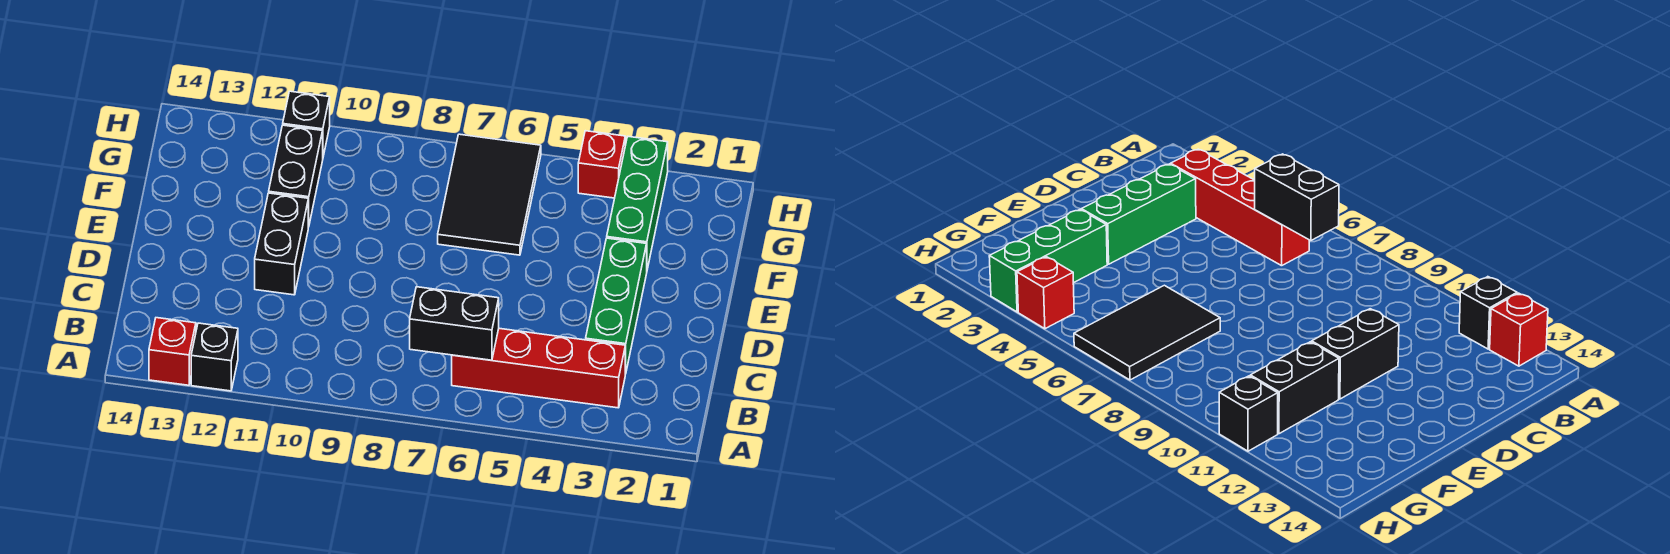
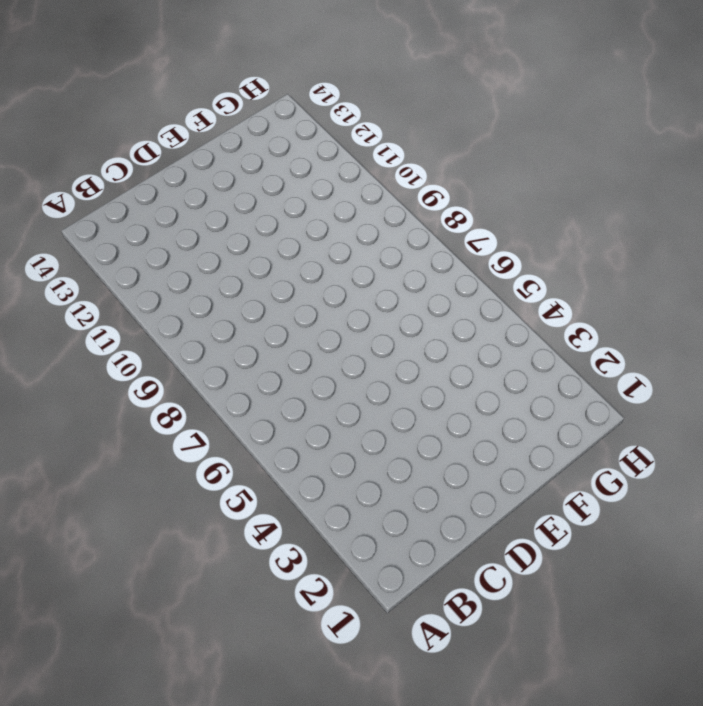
none -> black 1x1 brick [191,323,238,391]
none -> red 1x1 brick [149,318,196,385]

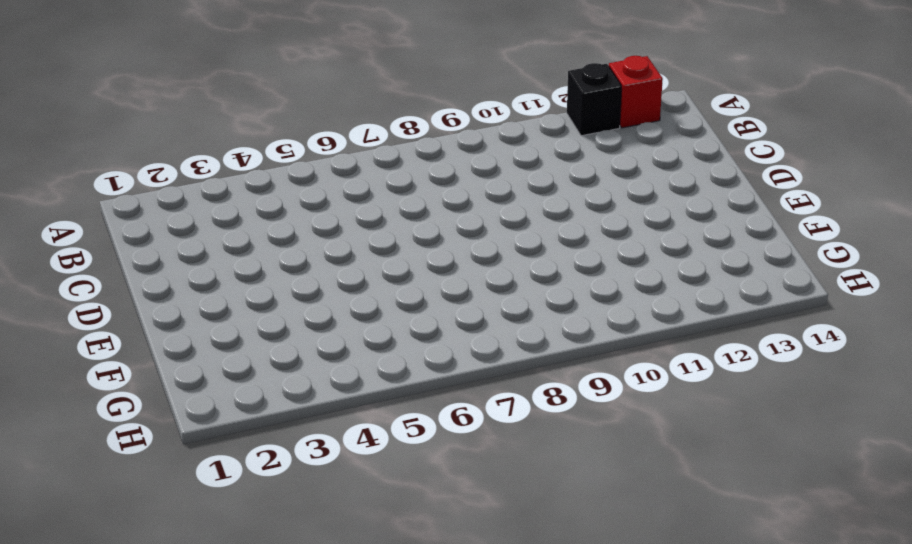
none -> red 1x4 brick [452,328,625,408]
none -> green 1x3 brick [586,238,647,374]

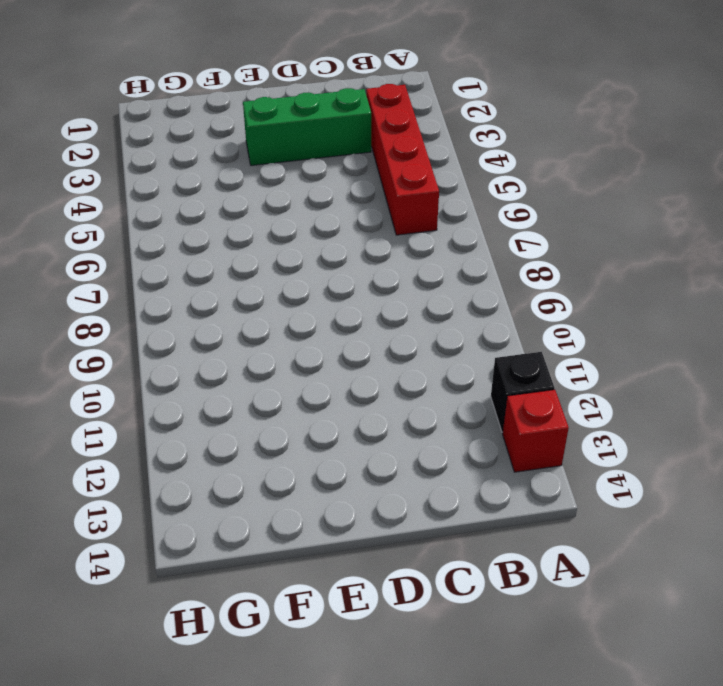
none -> black 1x2 brick [255,193,308,295]
none -> green 1x3 brick [607,137,668,269]

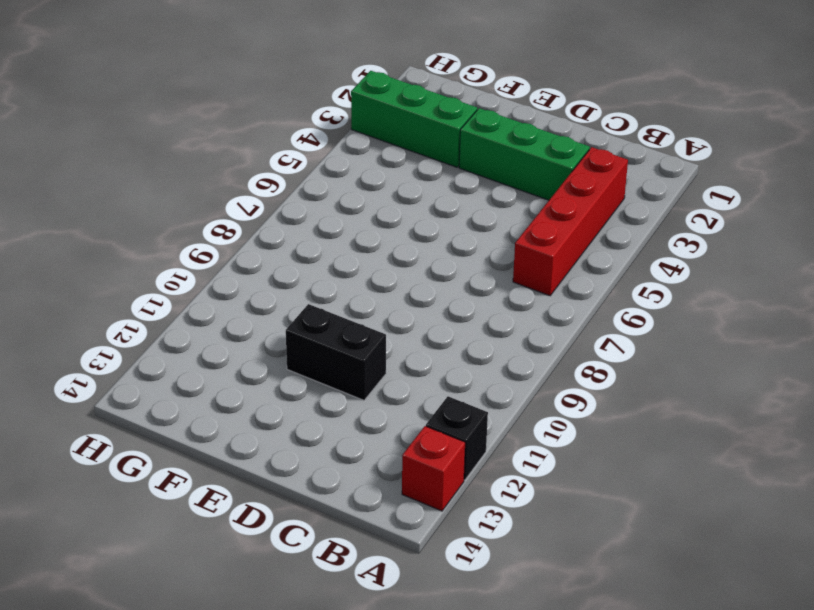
none -> black 2x3 tile [438,134,541,255]
none -> black 1x2 brick [269,125,323,227]

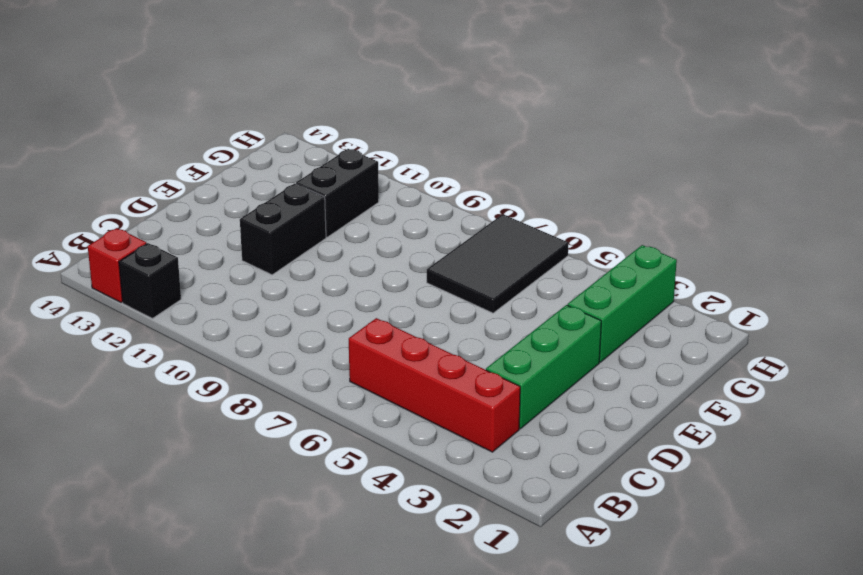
none -> red 1x1 brick [578,131,625,198]
none -> black 1x1 brick [283,91,330,156]

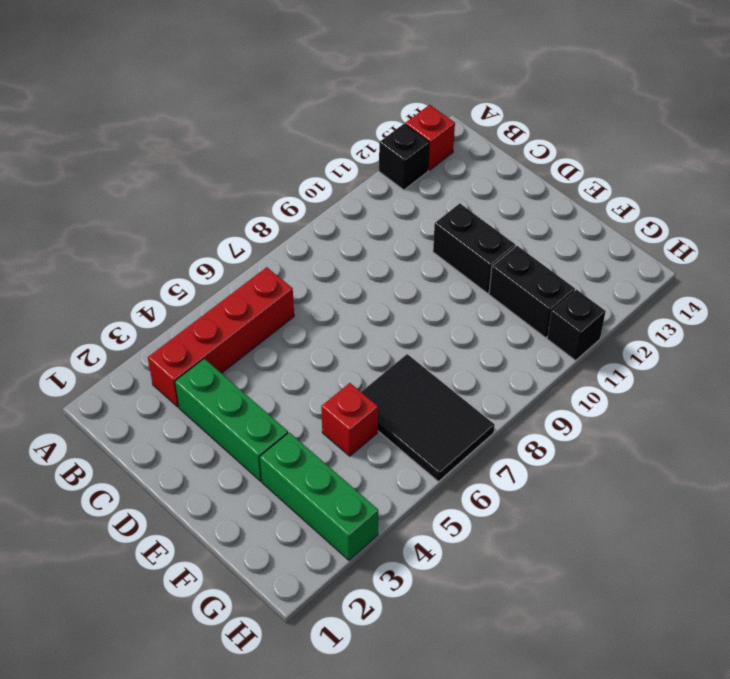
red 1x1 brick [321,383,378,456] -> red 1x1 brick moved to [578,131,625,198]
none -> black 1x2 brick [410,287,499,360]

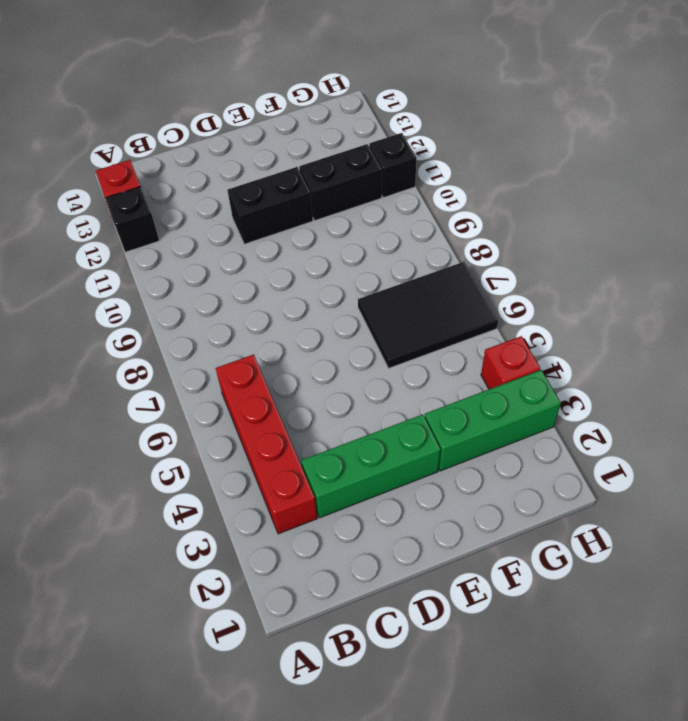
none -> black 1x2 brick [410,287,499,360]

